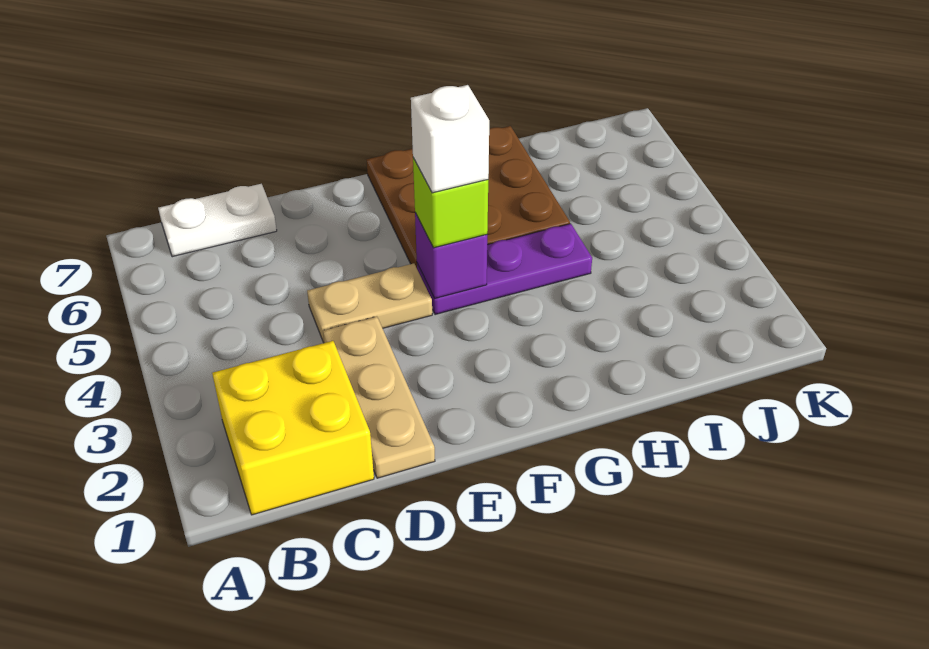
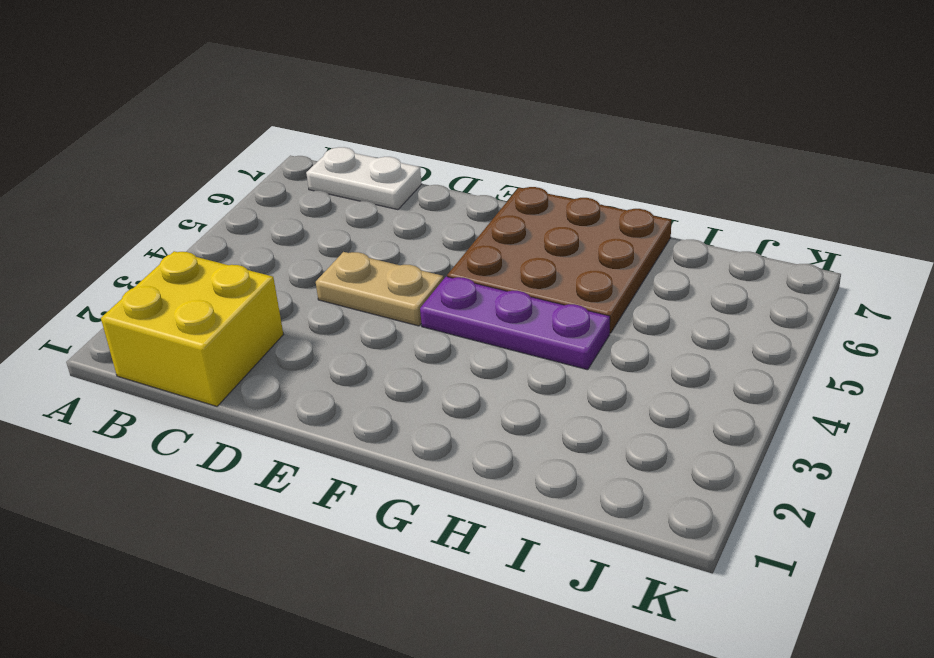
none -> tan 1x3 plate [323,316,435,478]
none -> purple 1x1 brick [415,213,487,298]

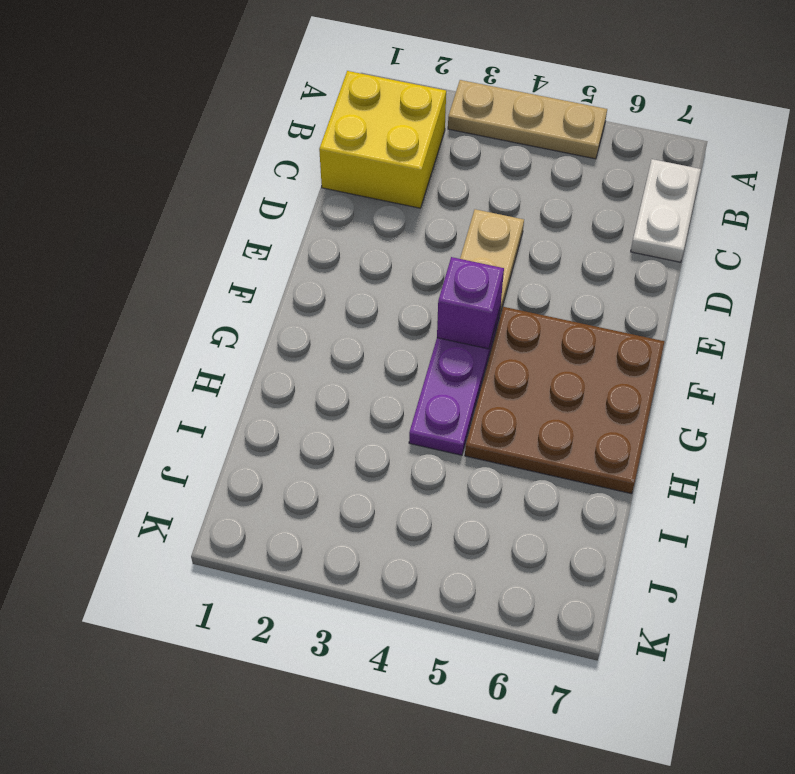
tan 1x3 plate [448,80,607,159] -> tan 1x3 plate moved to [323,316,435,478]
none -> lime 1x1 brick [413,158,488,248]
none -> white 1x1 brick [411,85,489,193]

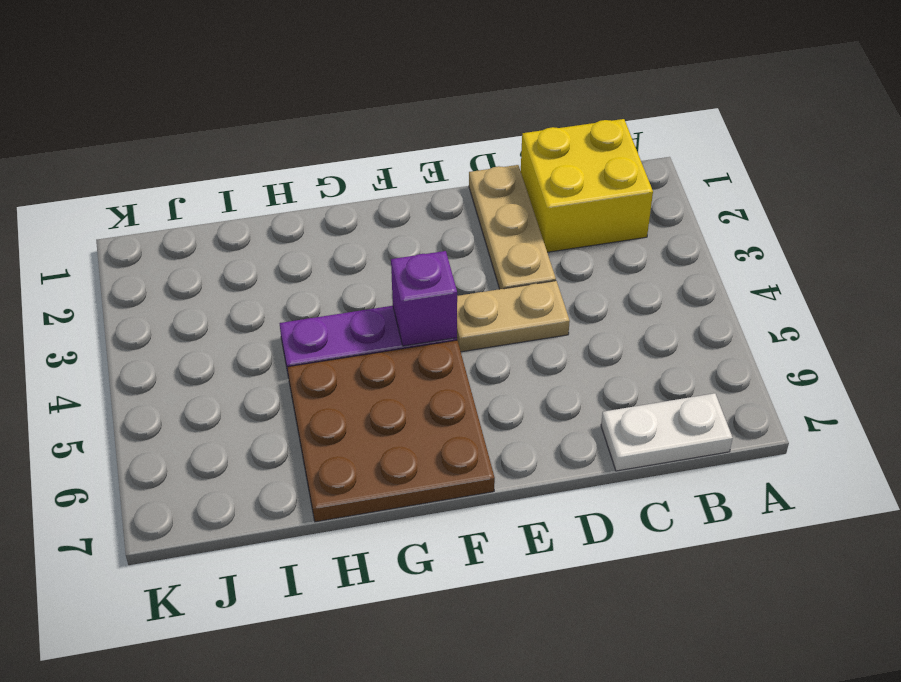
none -> lime 1x1 brick [413,158,488,248]
none -> white 1x1 brick [411,85,489,193]

